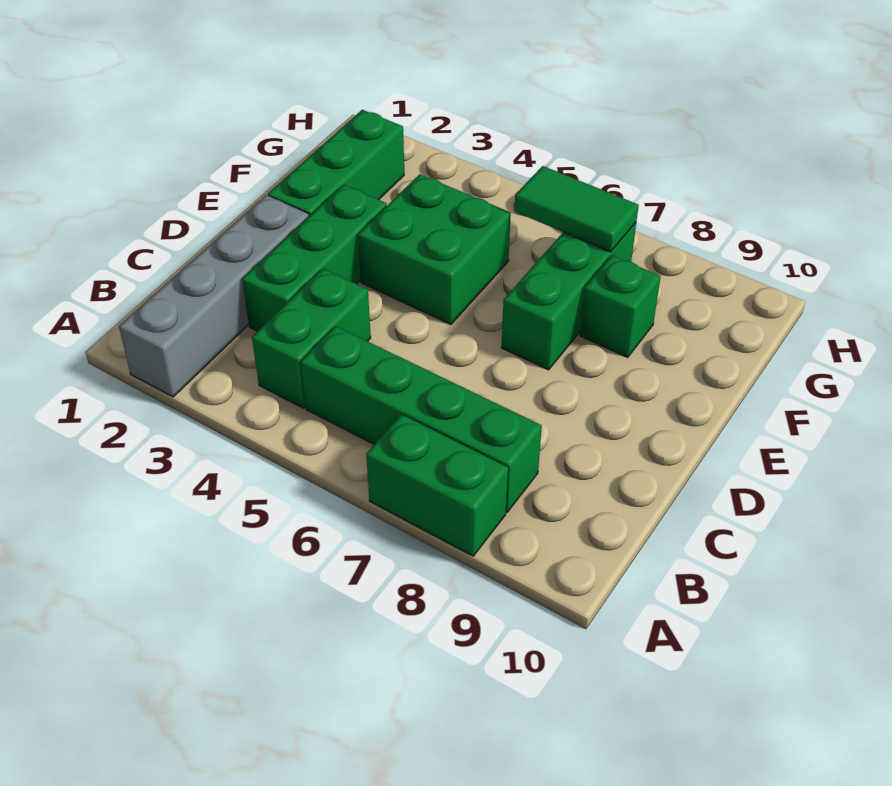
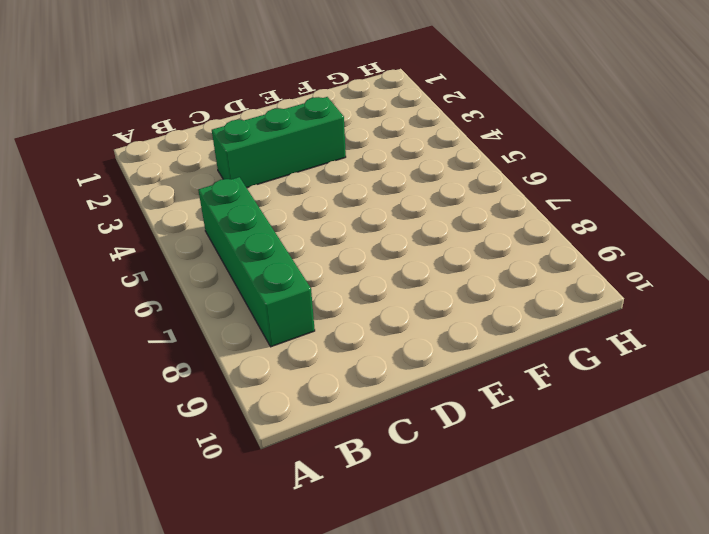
none -> grey 1x4 brick [119,195,309,397]
none -> green 1x2 brick [366,414,508,556]

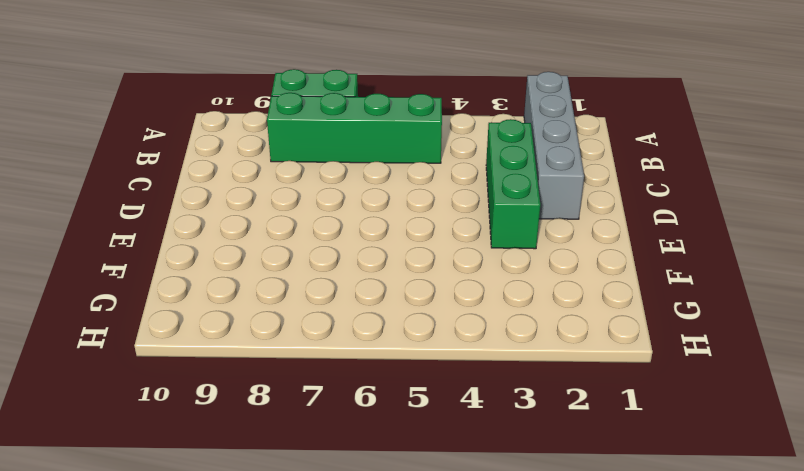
none -> green 1x2 brick [252,268,371,408]
none -> green 1x3 brick [268,110,404,216]

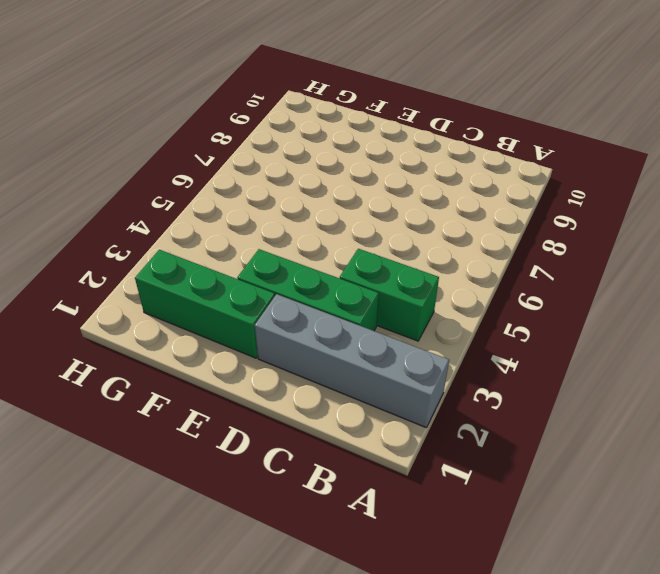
none -> green 1x2 brick [366,414,508,556]
none -> green 1x4 brick [301,326,542,512]

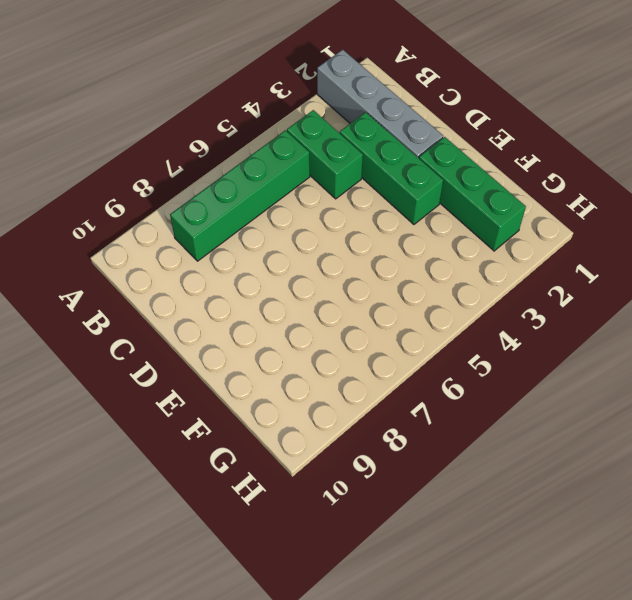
none -> green 1x2 brick [366,414,508,556]
none -> green 2x2 brick [358,174,511,324]

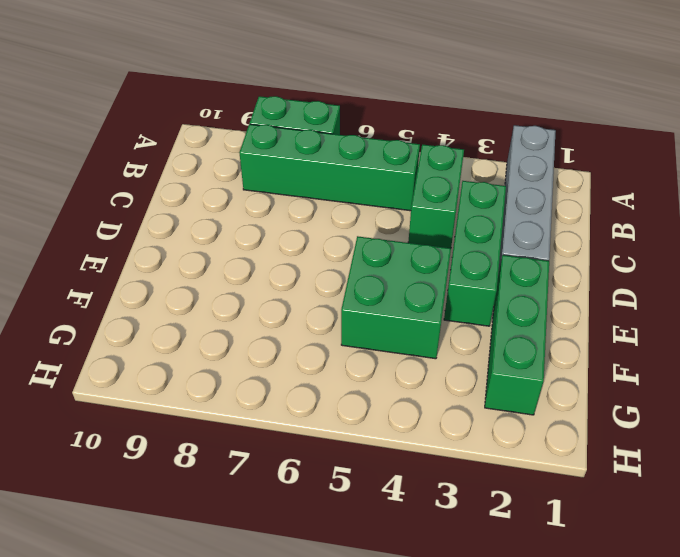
none -> green 1x3 brick [501,223,636,370]
none -> green 1x1 brick [580,255,661,357]

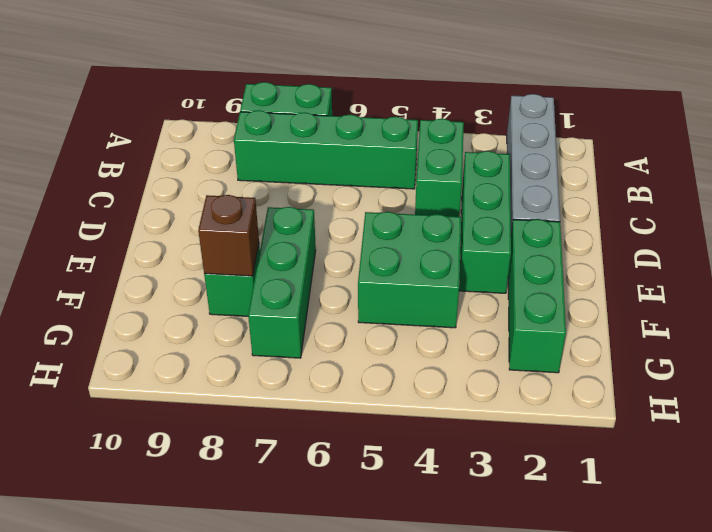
brown 1x1 brick [198,195,259,276] -> none
none -> green 1x2 tile [514,166,639,252]

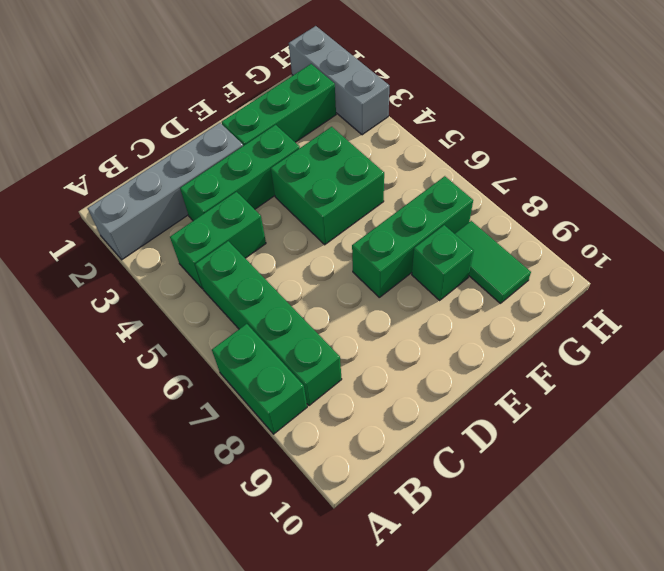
green 1x2 tile [455,221,531,303] -> green 1x2 tile moved to [514,166,639,252]
grey 1x3 brick [289,26,389,135] -> none

